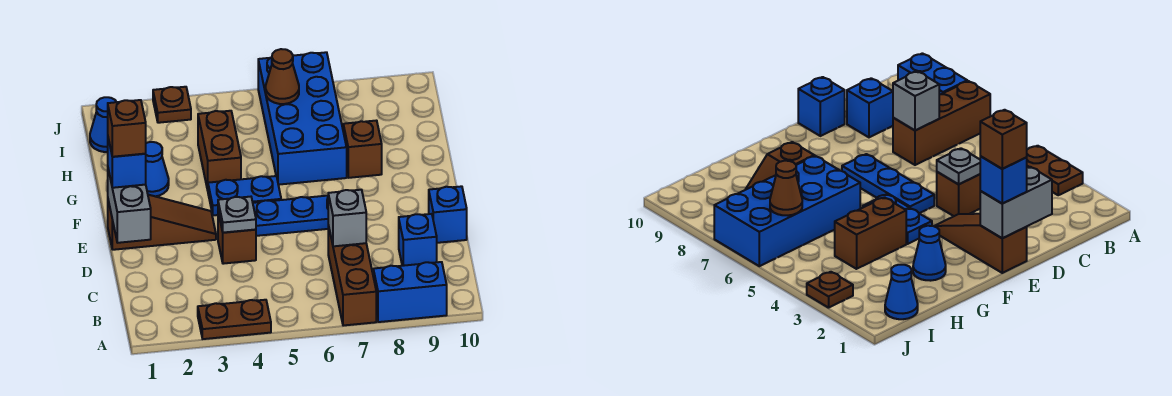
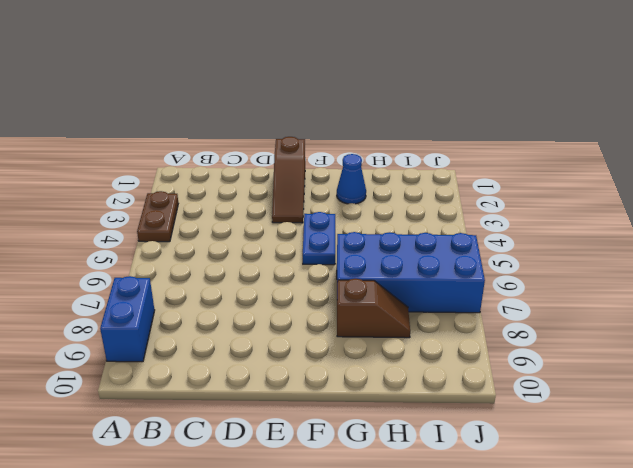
none -> brown 1x3 brick [328,225,376,326]
none -> blue 1x1 brick [399,214,437,266]
none -> brown 1x1 brick [218,213,256,264]

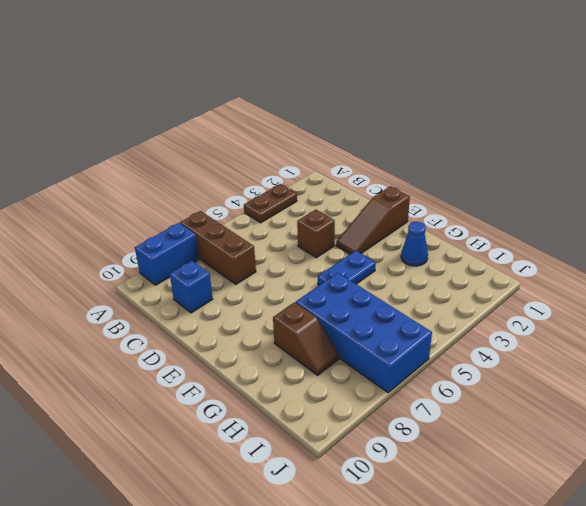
none -> blue 1x1 brick [429,186,467,243]
none -> blue 1x3 plate [253,196,328,236]
none -> brown 1x2 brick [198,111,241,190]

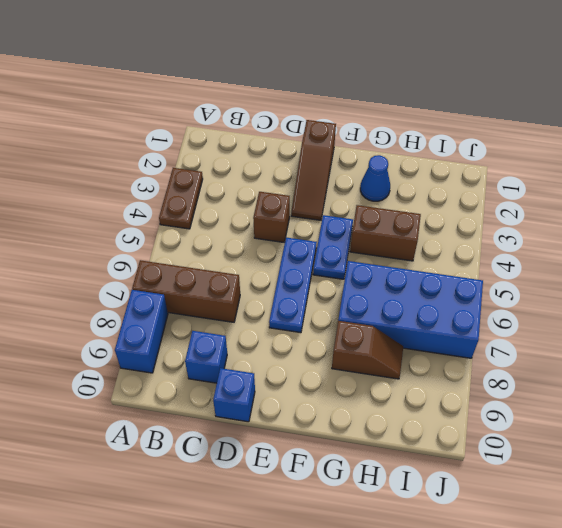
none -> blue 1x1 cone [90,97,116,152]
none -> brown 1x1 plate [153,87,191,123]
none -> grey 1x1 brick [328,190,366,246]

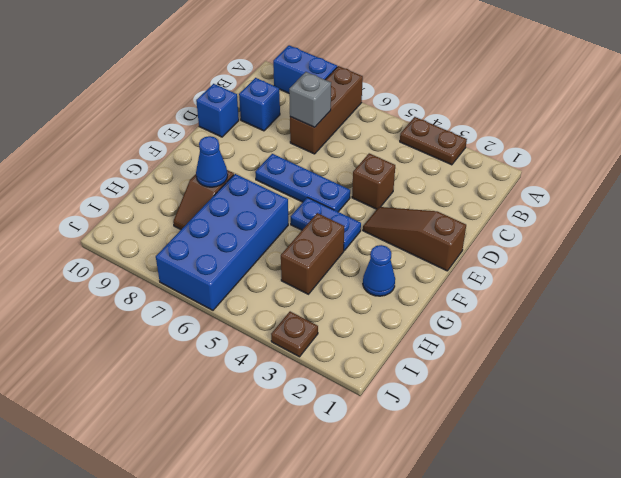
blue 1x1 cone [196,136,228,187] -> blue 1x1 cone moved to [90,97,116,152]
none -> grey 1x2 brick [108,170,151,243]
none -> grey 1x1 plate [218,197,256,233]
none -> brown 1x1 cone [266,49,299,104]

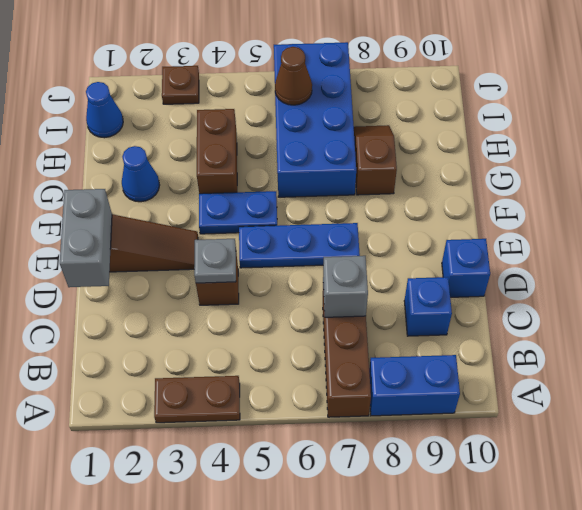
none -> blue 1x1 brick [108,139,146,188]
none -> brown 1x1 brick [108,100,146,157]

